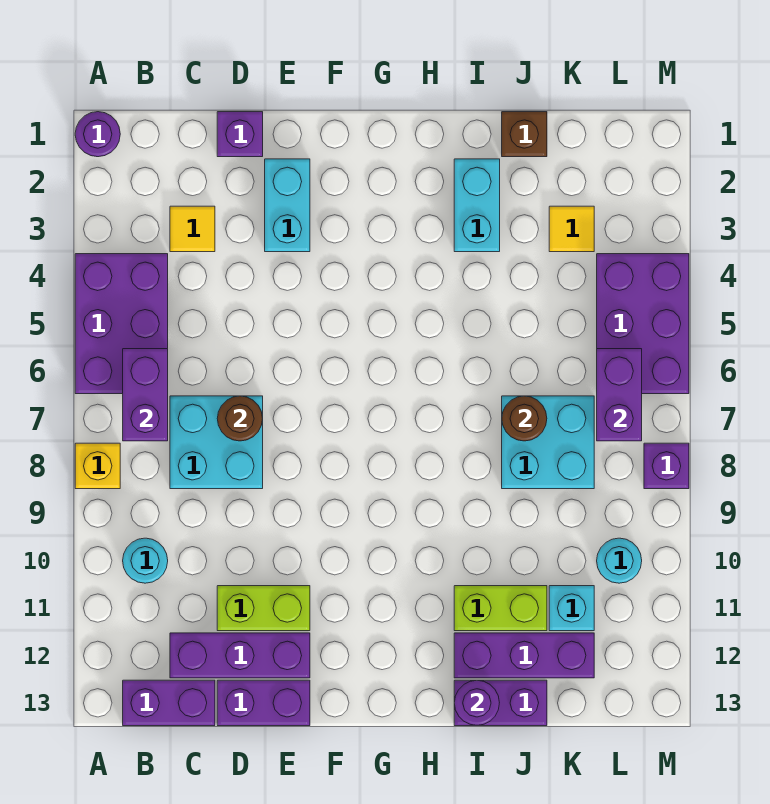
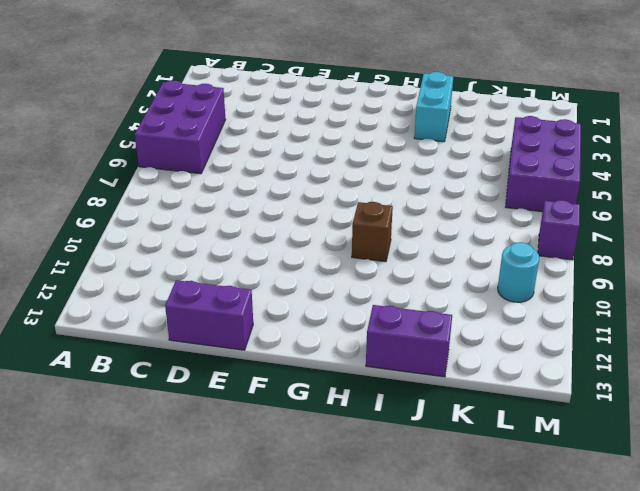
brown 1x1 brick [352,202,393,262] -> brown 1x1 brick moved to [502,112,547,157]
none -> purple 1x1 round brick [75,112,120,157]
none -> yellow 1x1 brick [75,443,120,489]
none -> cyan 1x1 round brick [123,538,168,583]

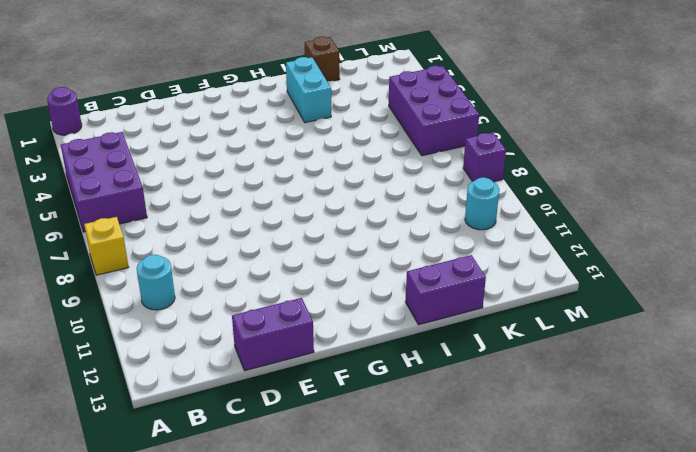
none -> purple 1x2 brick [123,680,215,726]
none -> yellow 1x1 tile [170,206,215,252]
none -> cyan 2x2 brick [170,396,263,489]

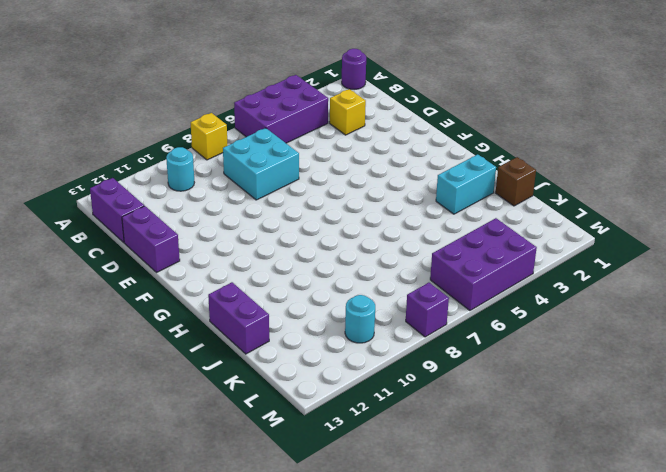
yellow 1x1 brick [330,89,366,135] -> yellow 1x1 tile [170,206,215,252]
none -> purple 1x3 brick [170,633,310,678]
none -> purple 1x1 brick [217,112,263,157]
none -> lime 1x2 brick [217,586,310,631]

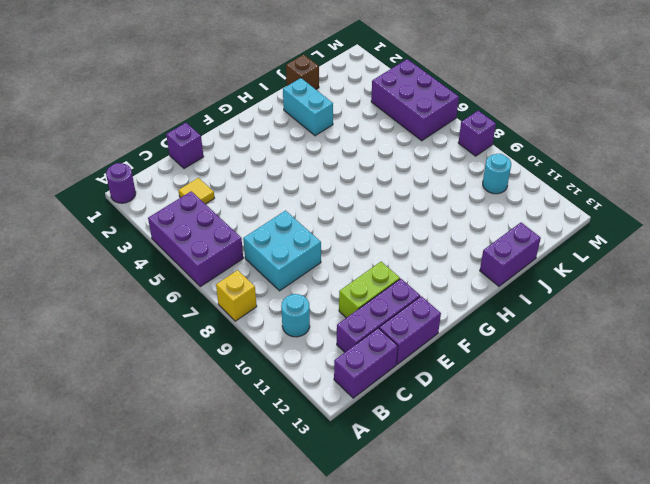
none -> cyan 1x2 brick [265,159,310,252]
none -> lime 1x2 brick [454,586,547,631]
none -> purple 1x3 brick [454,633,594,678]

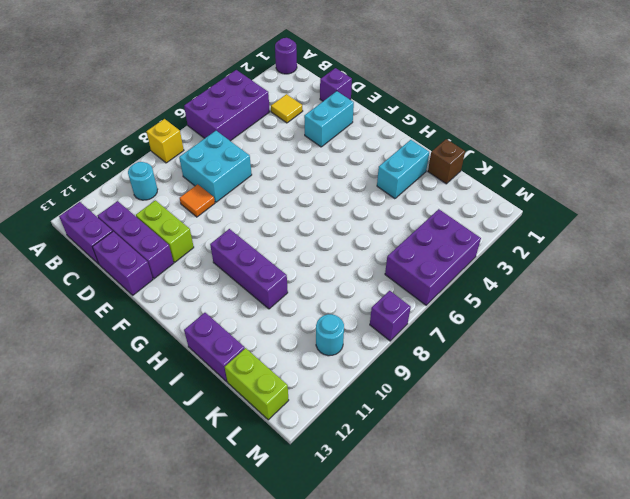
orange 1x1 tile [180,184,215,217] -> none
purple 1x3 brick [210,229,288,309] -> purple 1x3 brick moved to [454,633,594,678]
lime 1x2 brick [225,348,289,420] -> lime 1x2 brick moved to [454,586,547,631]
none -> cyan 2x2 brick [502,396,594,489]
none -> yellow 1x1 tile [549,206,594,252]
none -> cyan 1x1 brick [549,586,594,631]

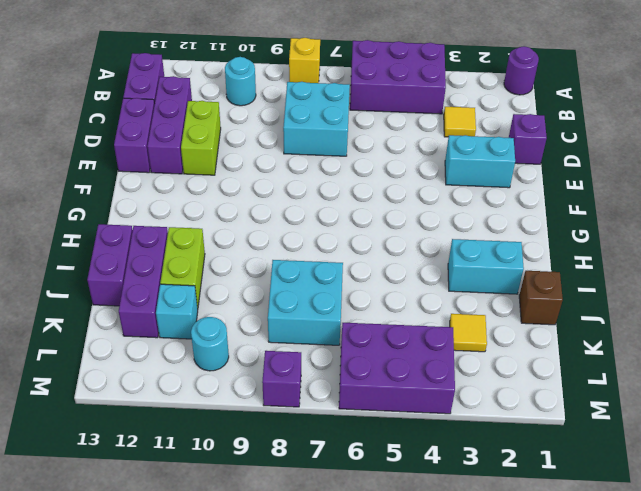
none -> purple 1x2 brick [123,349,168,441]
none -> brown 1x1 round brick [217,396,263,441]
none -> purple 1x1 round brick [454,680,499,725]

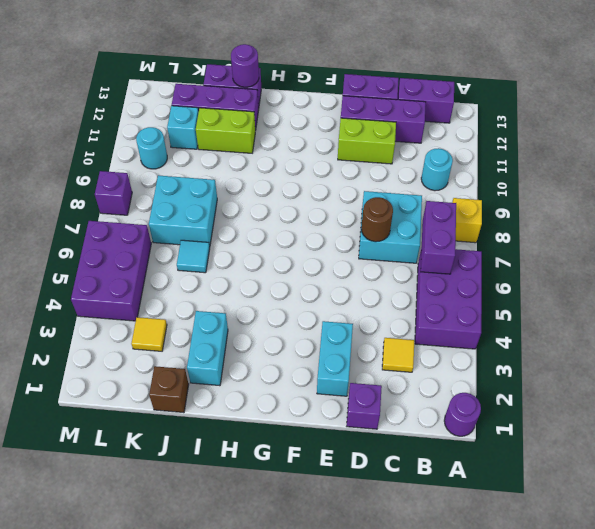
cyan 1x1 tile [177,240,210,273] -> none
none -> brown 1x1 round brick [502,396,547,441]
none -> purple 1x2 brick [597,349,642,441]

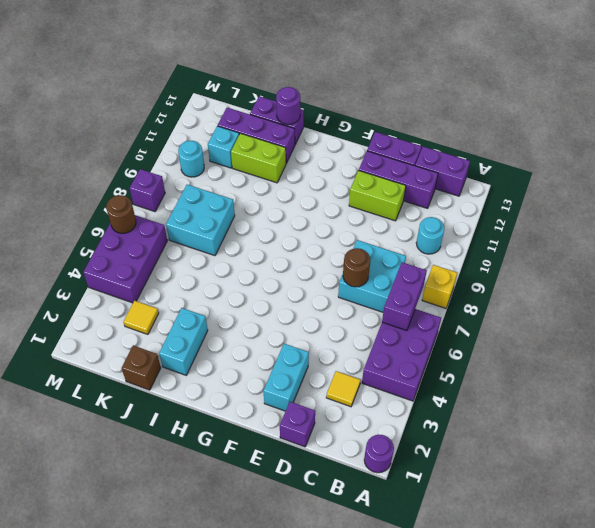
brown 1x1 round brick [106,195,136,233] -> brown 1x1 round brick moved to [502,396,547,441]
none -> purple 1x2 brick [597,349,642,441]

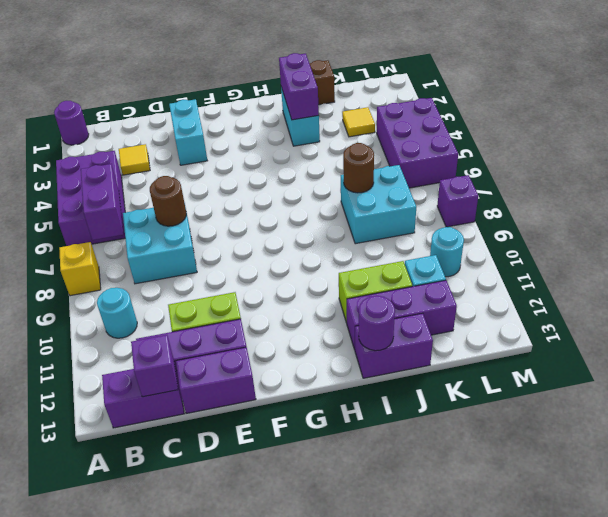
purple 1x1 brick [131,335,178,397] -> purple 1x1 brick moved to [217,112,263,157]
purple 1x2 brick [279,53,319,120] -> purple 1x2 brick moved to [597,349,642,441]

